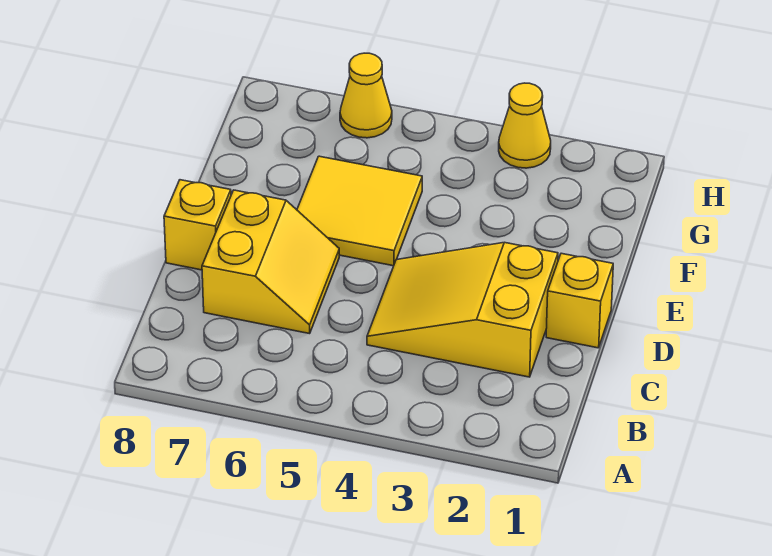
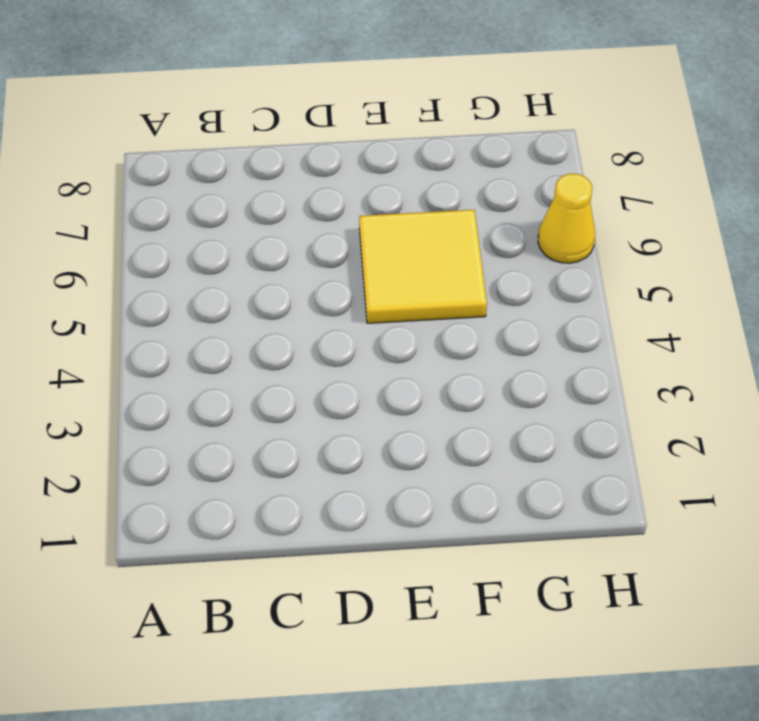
none -> yellow 2x3 slope [367,243,558,377]
none -> yellow 2x2 slope [202,190,339,334]

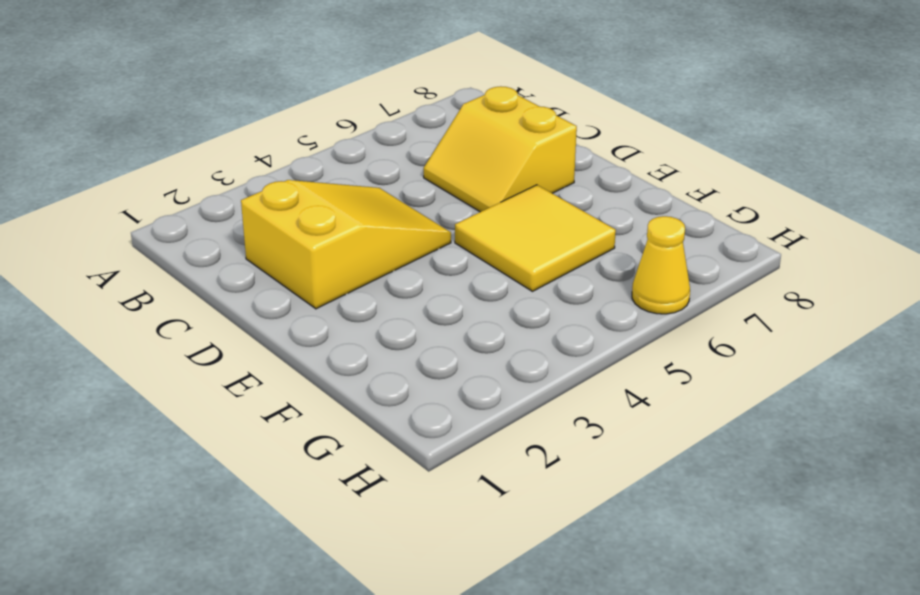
none -> yellow 1x1 brick [546,253,613,348]
none -> yellow 1x1 brick [164,180,231,270]

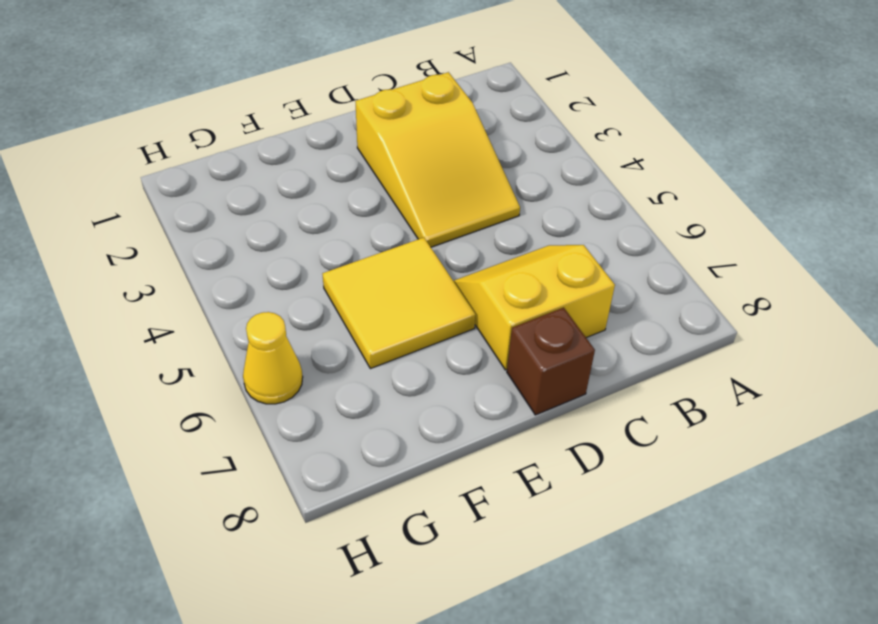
brown 1x1 brick [507,307,595,415] -> yellow 1x1 brick [164,180,231,270]
none -> yellow 1x1 brick [546,253,613,348]
none -> yellow 1x1 cone [499,83,551,168]

